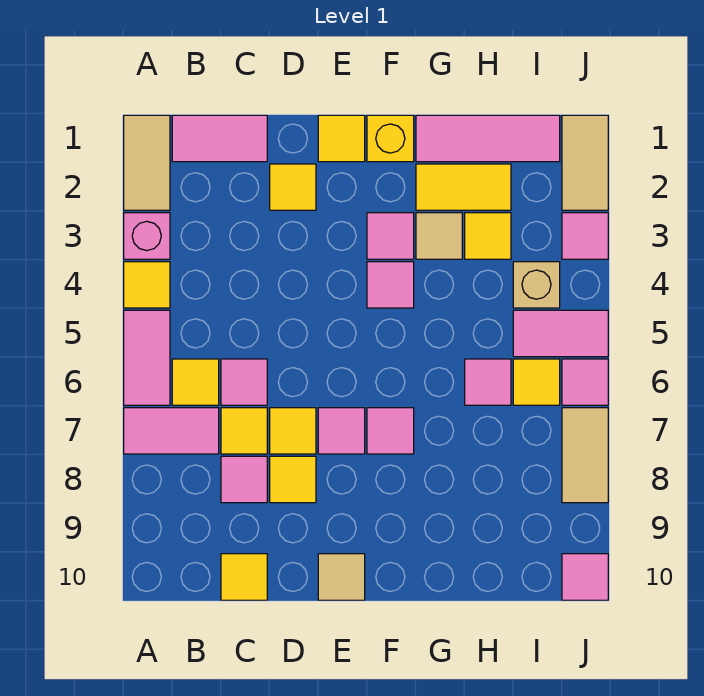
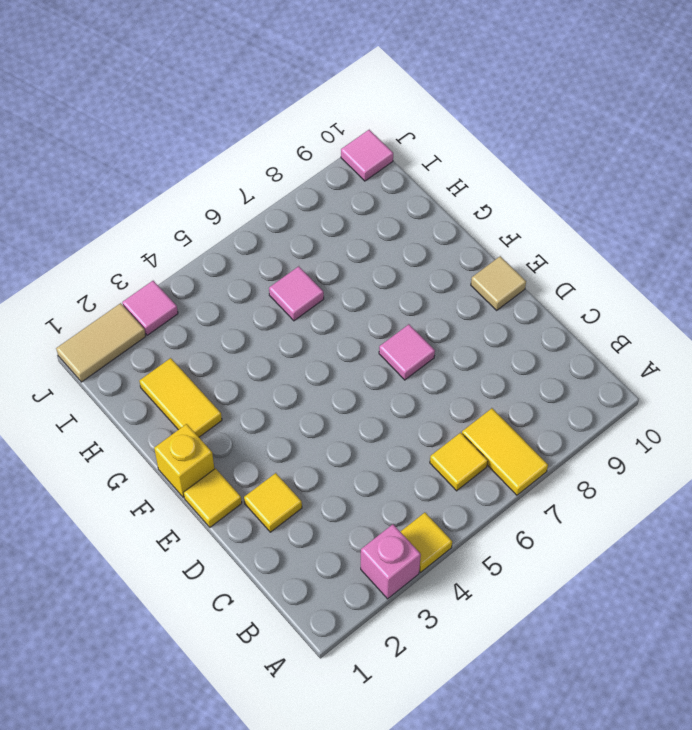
yellow 1x2 tile [462,408,548,495] -> pink 1x2 tile [124,408,219,454]
none -> tan 1x2 tile [124,115,170,210]
none -> pink 1x2 tile [124,310,170,405]
none -> pink 1x2 tile [172,115,267,162]
none -> pink 1x1 tile [221,359,267,405]

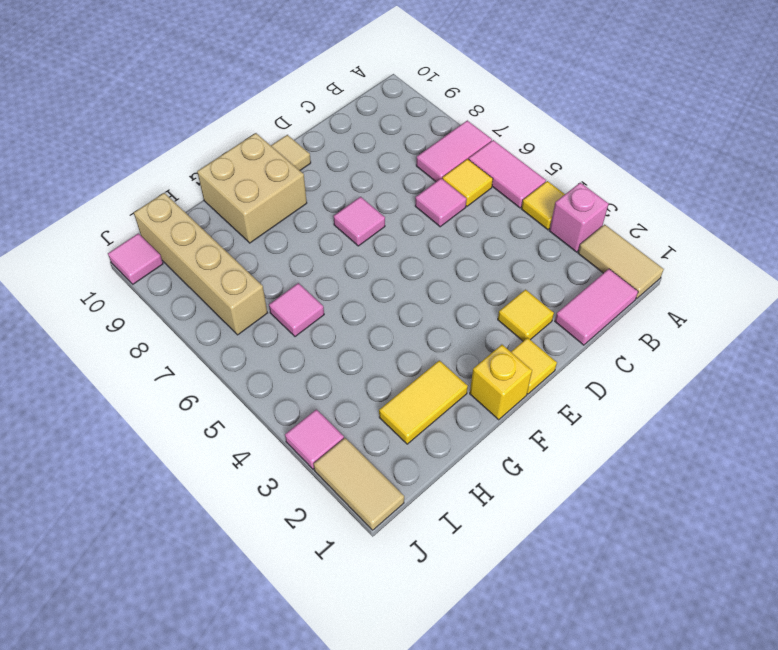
tan 2x2 brick [197,133,307,243] -> none
tan 1x4 brick [134,193,267,335] -> none
none -> yellow 1x1 tile [221,408,267,454]
none -> pink 1x1 tile [221,456,267,503]
none -> yellow 1x1 tile [221,554,267,600]
none -> yellow 1x1 tile [270,408,316,454]

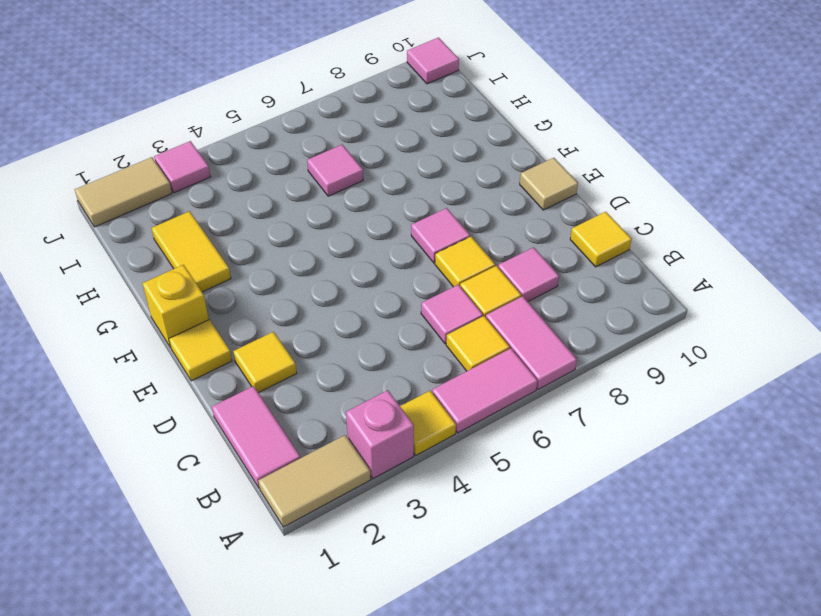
none -> yellow 1x1 tile [270,456,316,503]
none -> pink 1x1 tile [367,213,414,259]
none -> pink 1x1 tile [367,262,414,308]
none -> pink 1x1 tile [367,408,414,454]

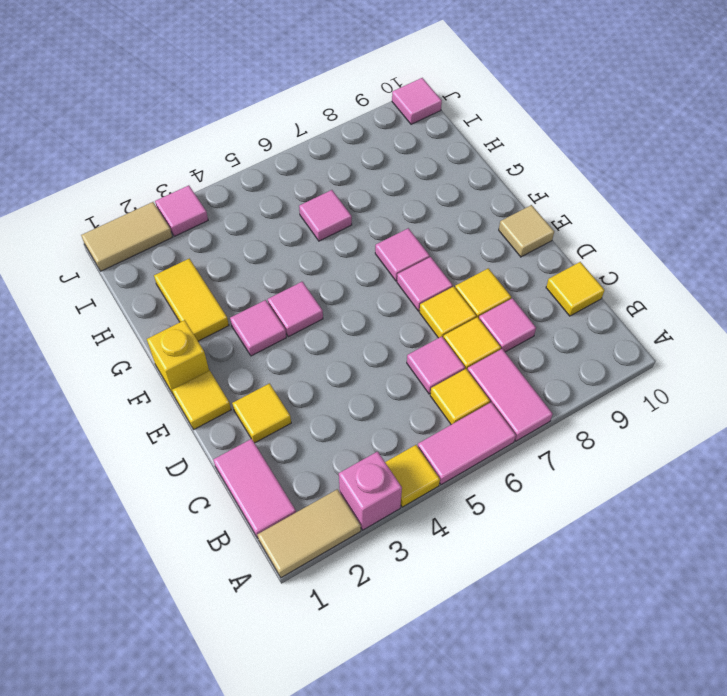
none -> pink 1x3 tile [416,115,560,162]
none -> tan 1x1 tile [416,213,462,259]
none -> yellow 1x1 tile [465,213,511,259]
none -> tan 1x1 brick [513,262,560,308]

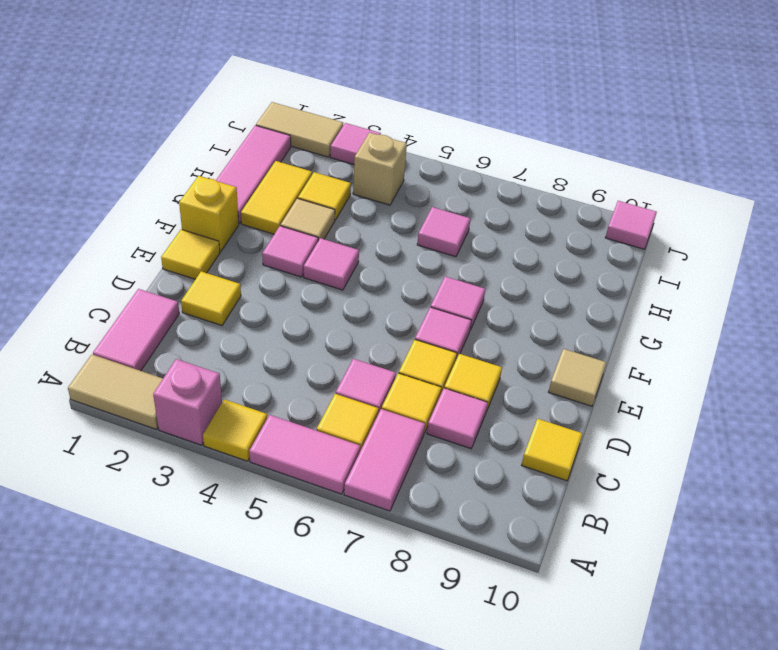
none -> pink 1x2 tile [513,310,608,357]
none -> yellow 1x1 tile [513,359,560,405]
none -> pink 1x1 tile [562,359,608,405]
none -> tan 1x2 tile [562,408,608,503]

